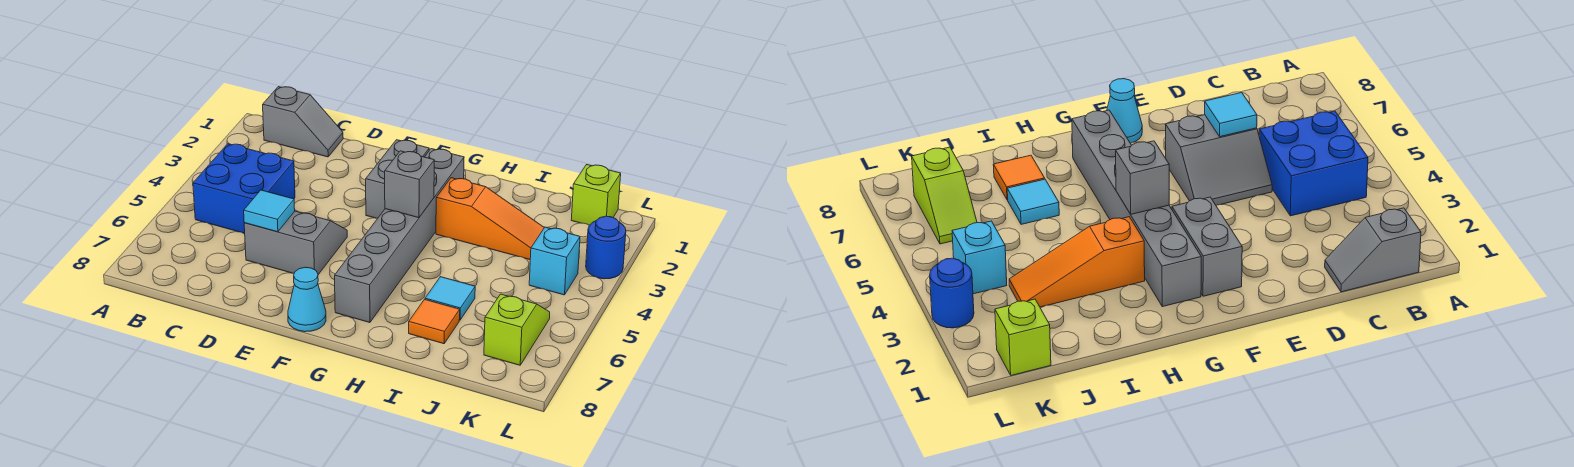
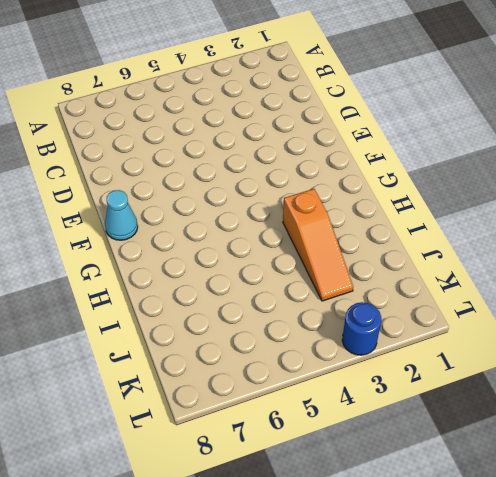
none -> grey 1x2 slope [263,87,343,157]
none -> blue 2x2 brick [193,144,295,233]
none -> grey 2x2 slope [244,211,347,275]

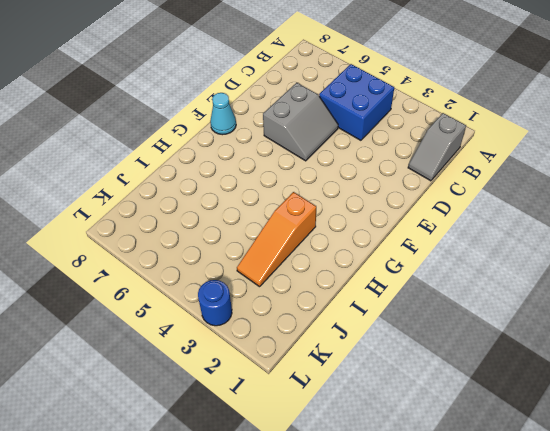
none -> grey 1x2 brick [366,140,429,218]
none -> grey 1x6 brick [335,149,464,323]
none -> cyan 1x1 tile [425,277,475,320]

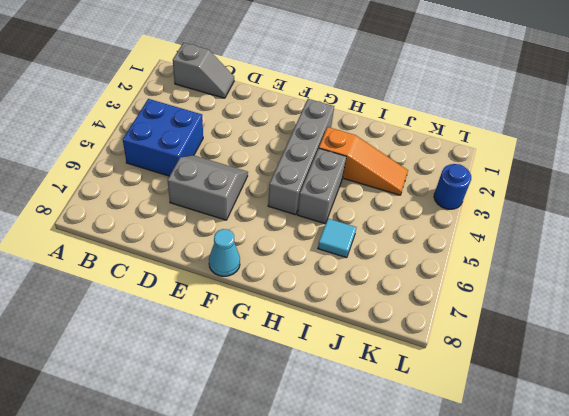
grey 1x4 brick [268,99,334,215] -> grey 1x6 brick [335,149,464,323]
grey 1x2 brick [297,148,346,224] -> grey 1x2 brick moved to [366,140,429,218]
none -> orange 1x1 tile [409,299,460,344]
none -> lime 1x1 brick [571,165,621,225]
none -> cyan 1x1 brick [529,227,580,295]

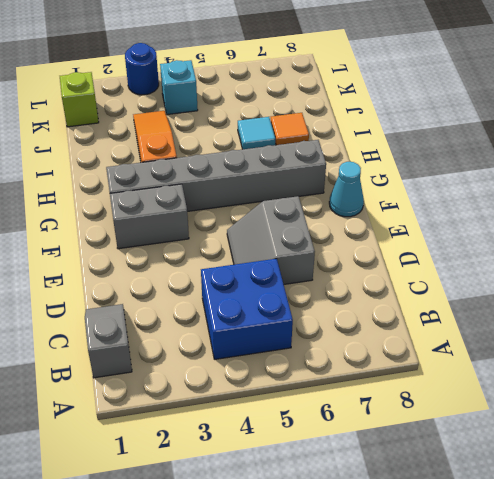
none -> lime 1x2 slope [484,294,550,365]
none -> cyan 1x1 tile [244,190,295,232]
none -> grey 1x1 brick [385,151,434,218]

